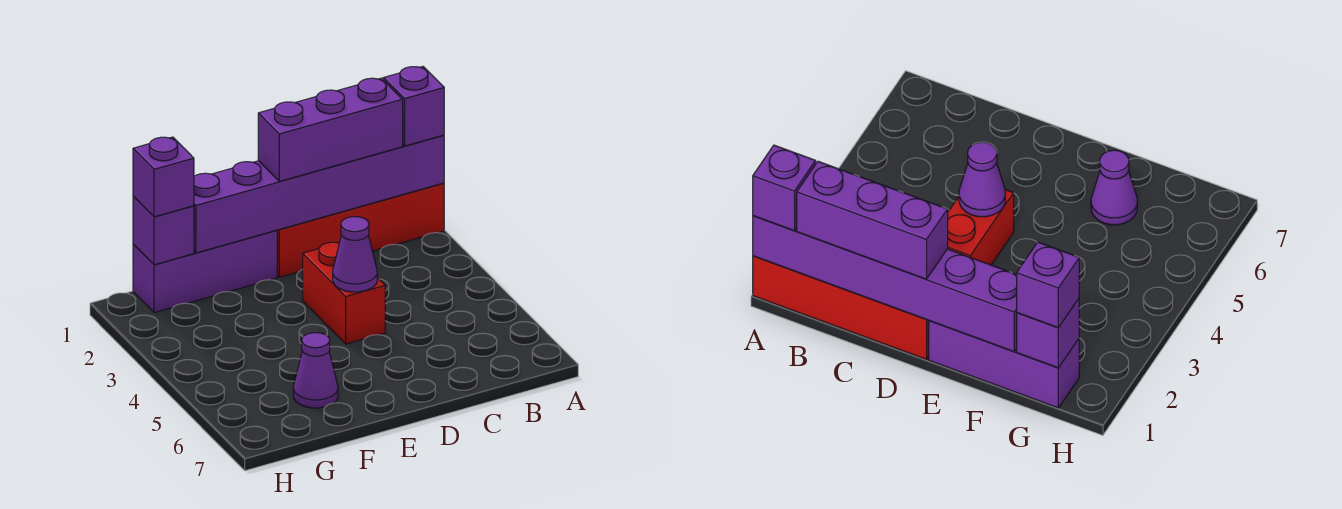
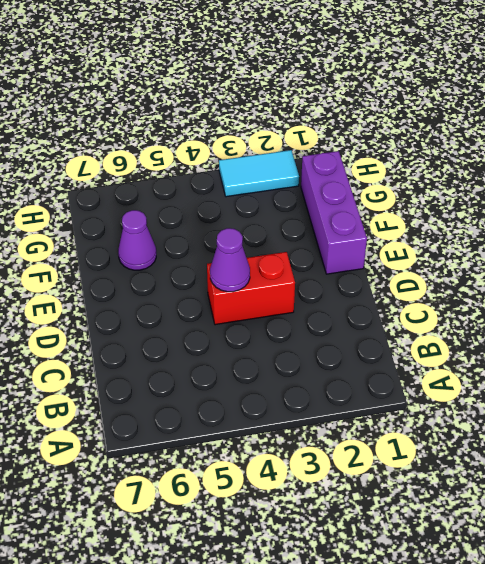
cyan 1x2 tile [219,150,299,197] -> none
none -> red 1x4 brick [277,183,444,277]
none -> purple 1x6 brick [194,135,444,253]

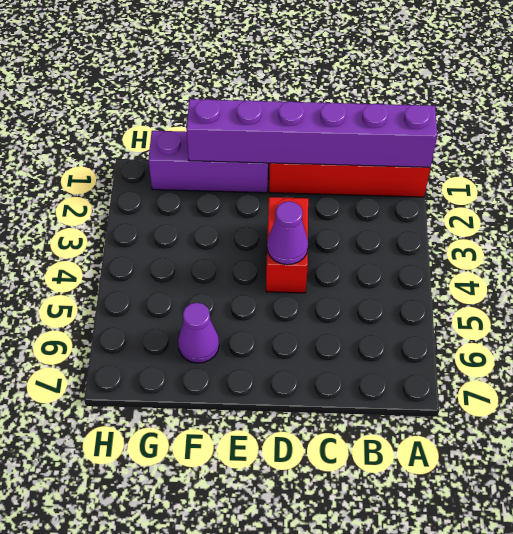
none -> purple 1x1 brick [133,196,194,265]
none -> purple 1x1 brick [383,67,444,146]

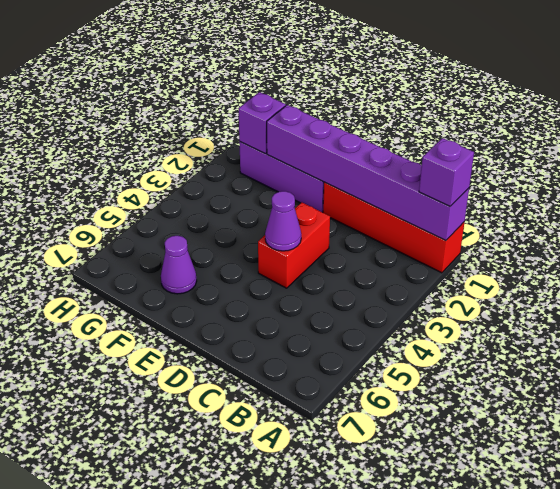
none -> purple 1x3 brick [258,78,403,181]
none -> purple 1x1 brick [133,137,194,217]

